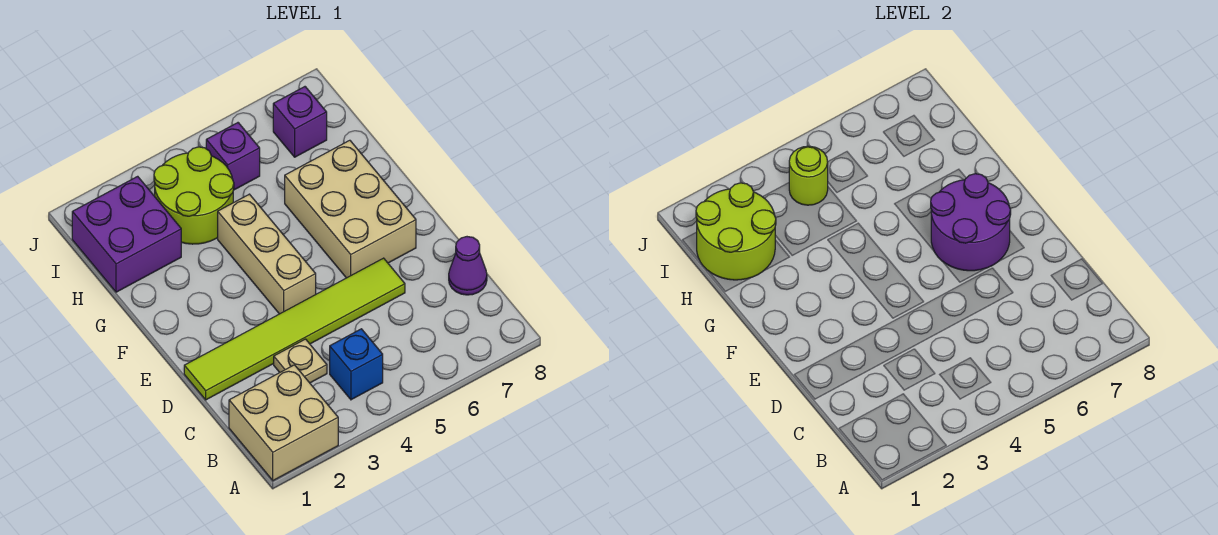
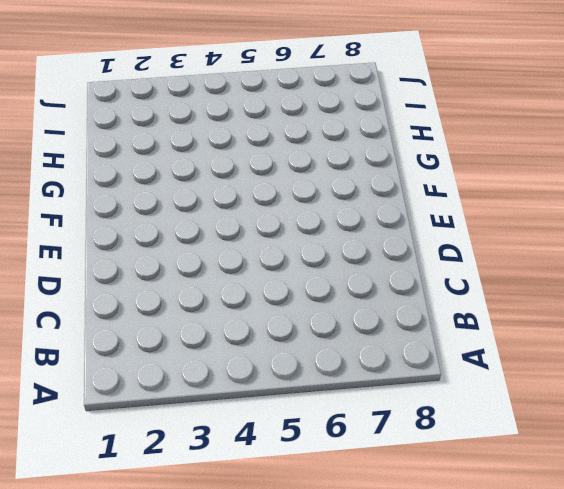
none -> tan 2x2 brick [229,365,338,481]
none -> blue 1x1 brick [330,329,383,400]
none -> tan 1x1 plate [274,339,327,383]

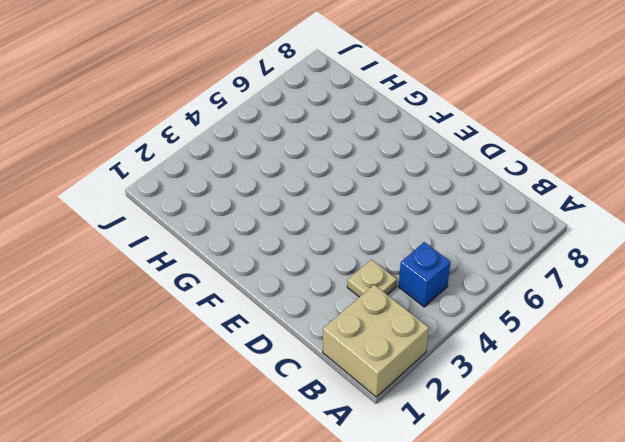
none -> purple 1x1 cone [449,237,487,295]
none -> lime 1x6 tile [184,258,405,400]
none -> tan 1x3 brick [218,194,316,314]

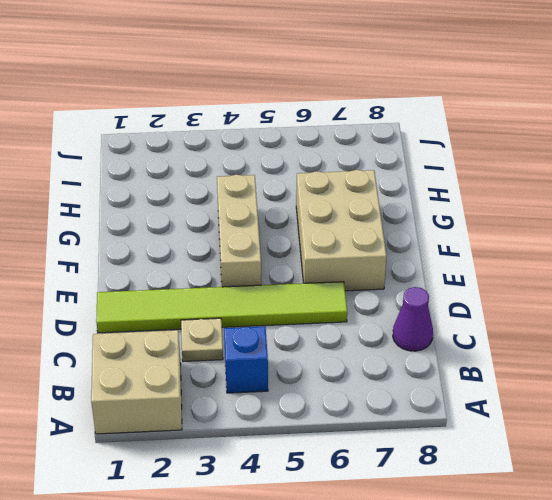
none -> purple 2x2 brick [72,176,181,292]
none -> lime 2x2 round brick [154,147,234,244]
none -> purple 1x1 brick [206,123,260,190]

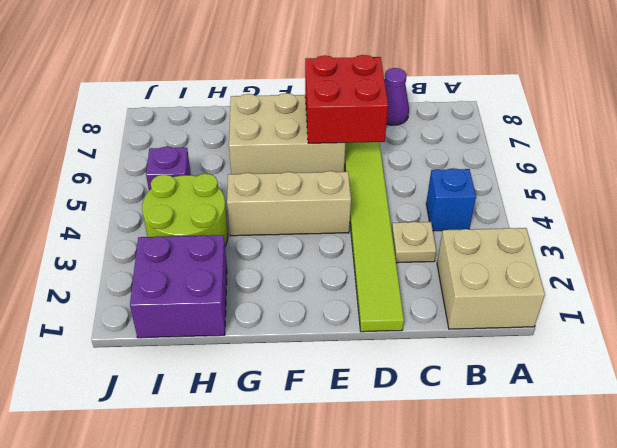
red 2x2 brick [305,55,388,143] -> purple 2x2 round brick [931,174,1011,271]
none -> purple 1x1 brick [273,87,327,157]
none -> lime 2x2 round brick [696,183,776,280]
none -> lime 1x1 round brick [789,146,828,205]

